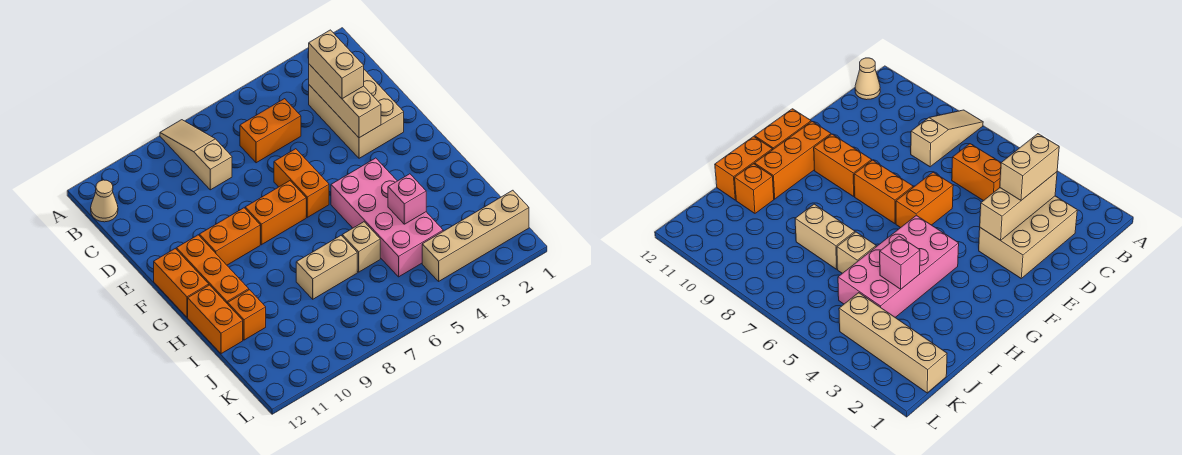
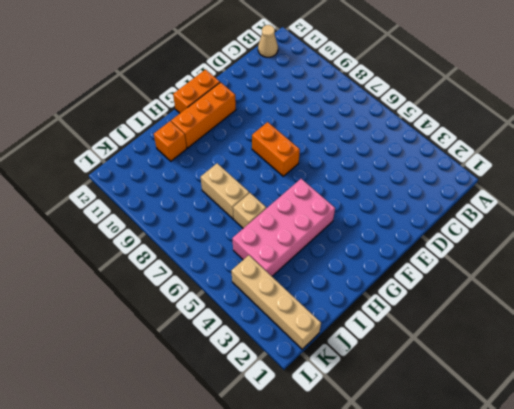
none -> tan 1x3 slope [160,120,232,190]
none -> tan 2x3 brick [309,70,404,158]
none -> orange 1x2 brick [240,99,301,163]

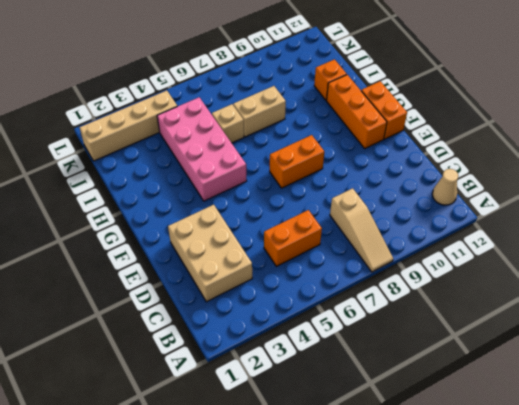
none -> orange 1x2 brick [274,149,329,217]
none -> orange 1x2 brick [199,208,260,265]
none -> orange 1x2 brick [188,285,243,354]

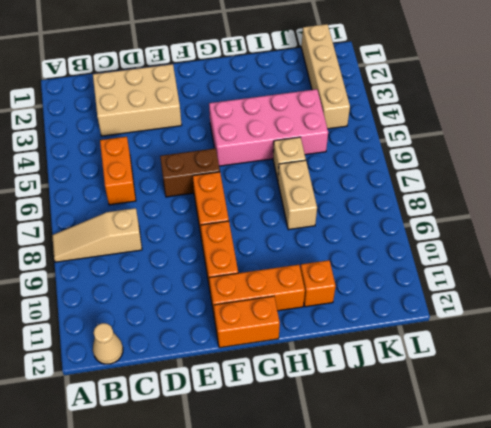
brown 1x2 brick [160,148,220,197] -> orange 1x2 brick [274,149,329,217]
none -> orange 1x2 brick [188,285,243,354]
none -> tan 1x3 brick [309,64,381,138]
none -> pink 1x1 brick [388,174,426,224]

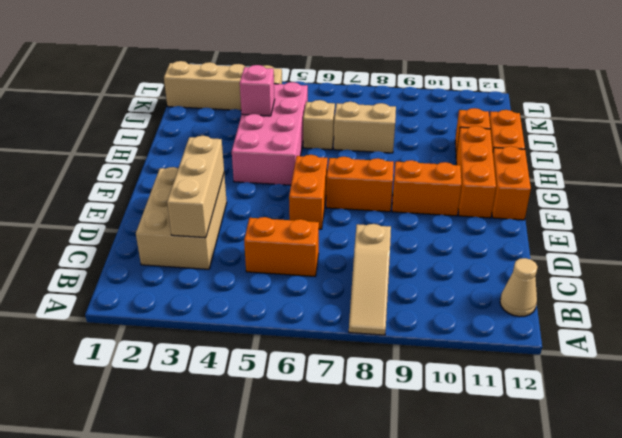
none -> tan 1x2 brick [309,30,364,99]

